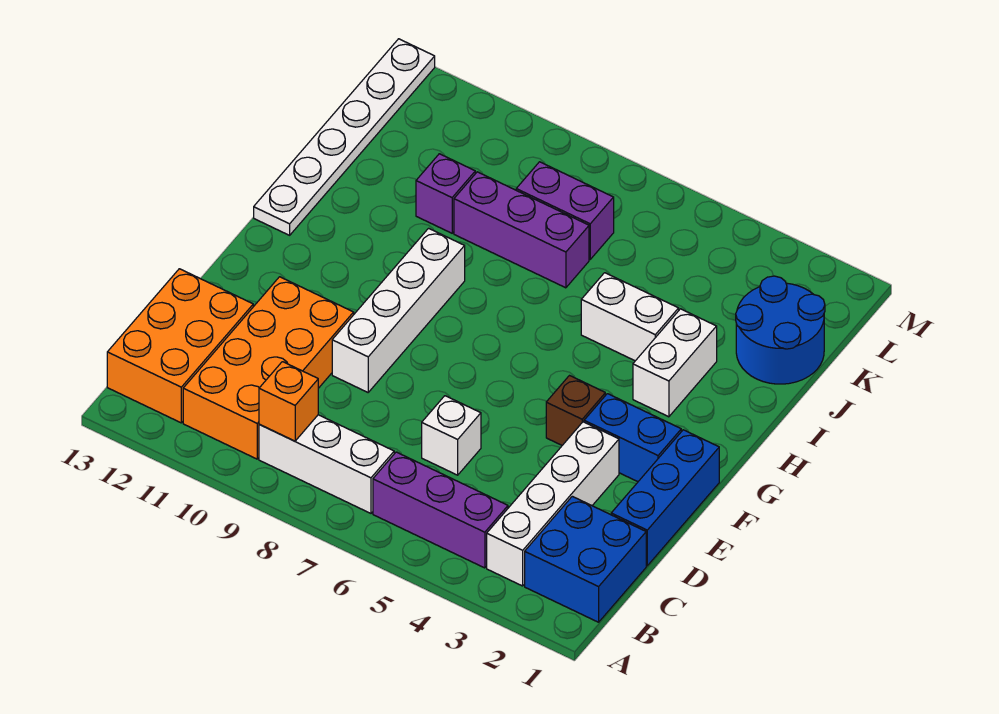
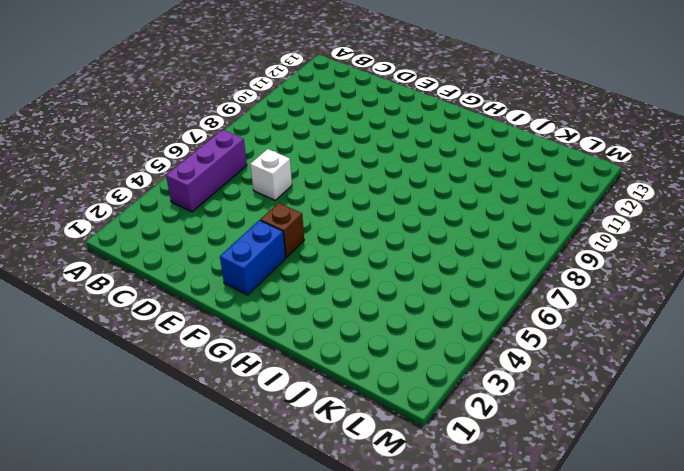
none -> blue 2x2 brick [525,496,646,622]
none -> white 1x4 brick [487,422,619,586]
none -> white 1x3 brick [259,415,394,513]

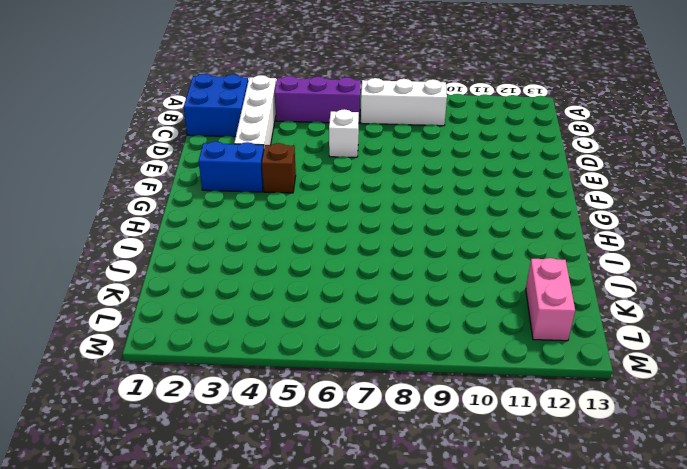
pink 1x2 brick [526,258,575,341] -> none
none -> orange 2x4 brick [183,277,354,459]
none -> orange 2x3 brick [107,269,253,423]
none -> blue 1x3 brick [611,430,719,566]

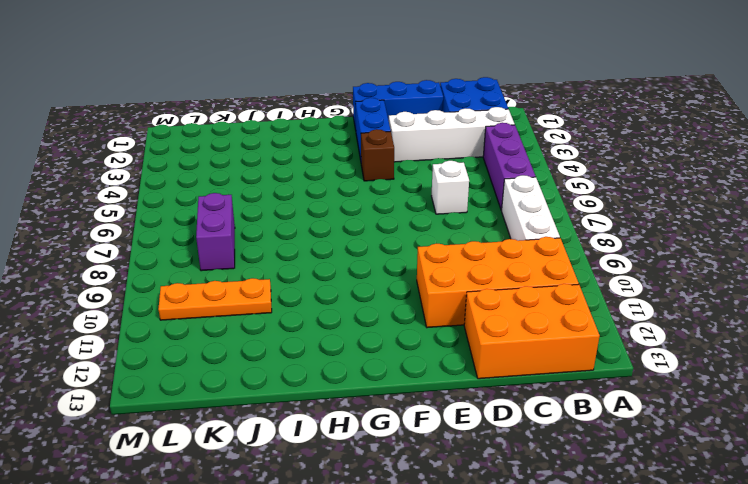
orange 1x3 plate [158,278,272,320] -> purple 1x1 brick [416,154,475,233]
none -> white 1x4 brick [332,228,465,392]
none -> white 1x2 brick [633,309,717,417]
none -> white 1x6 plate [254,39,435,235]

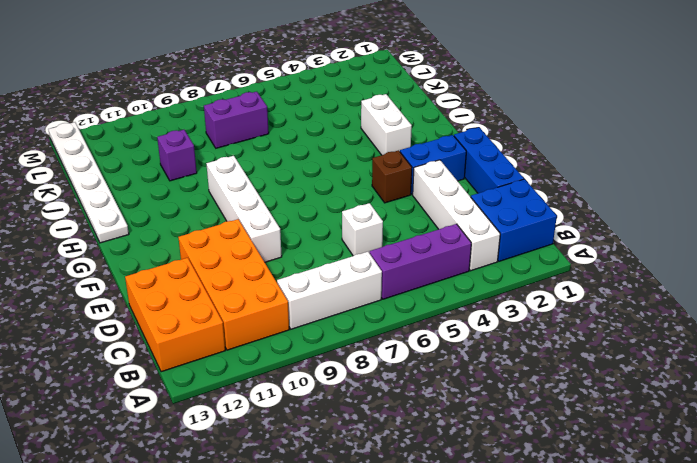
none -> white 1x2 brick [581,273,679,361]
none -> blue 2x2 round brick [736,276,825,384]
none -> purple 1x3 brick [454,172,589,288]

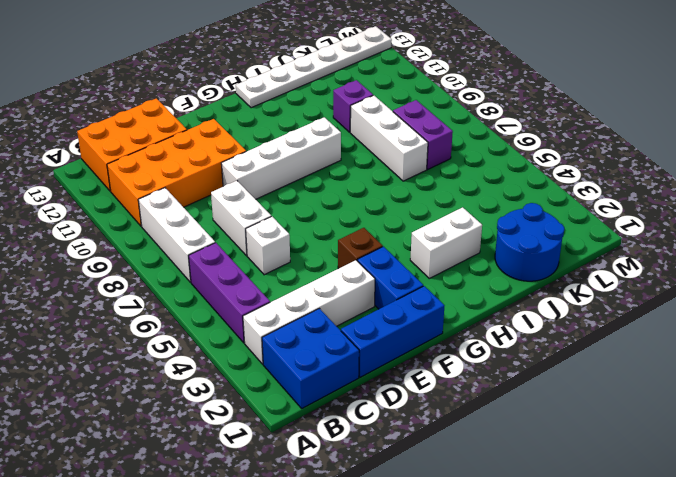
white 1x2 brick [211,181,271,256] -> white 1x2 brick moved to [581,273,679,361]
white 1x3 brick [350,95,428,181] -> purple 1x3 brick [454,172,589,288]
none -> orange 1x1 brick [259,362,318,441]

